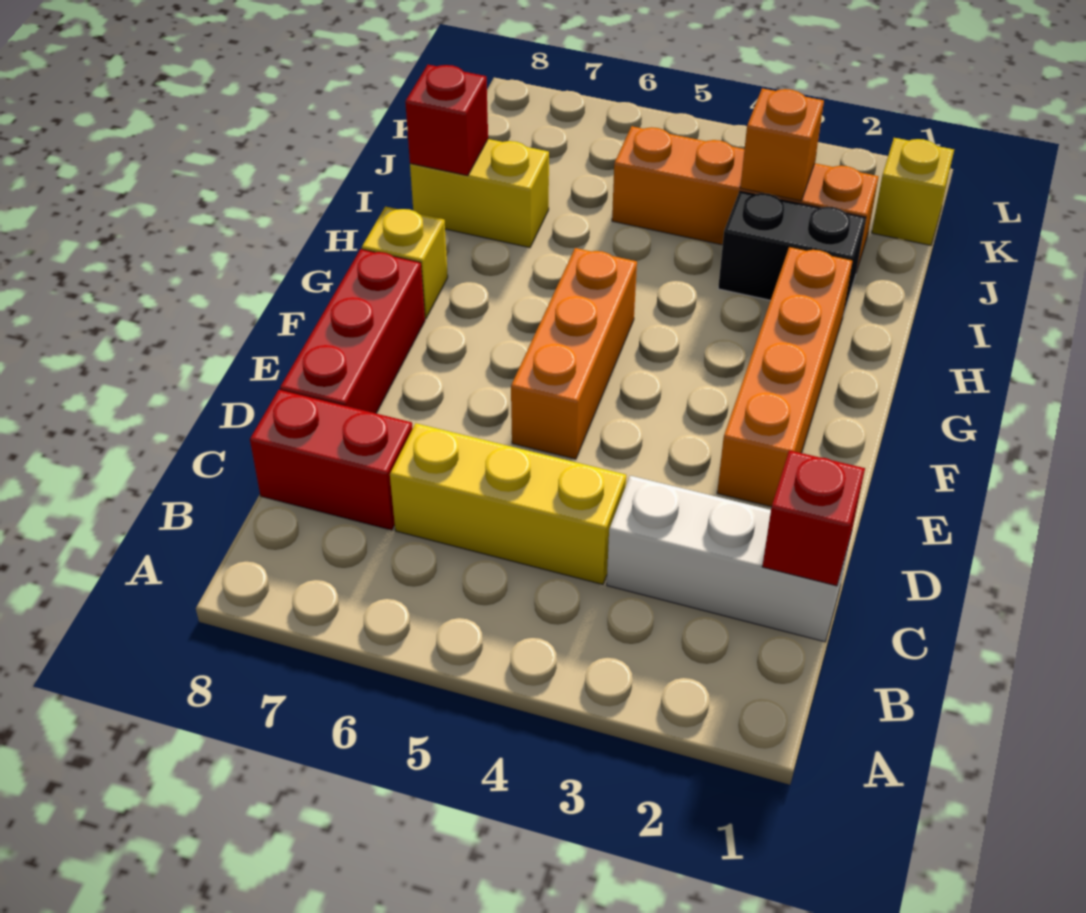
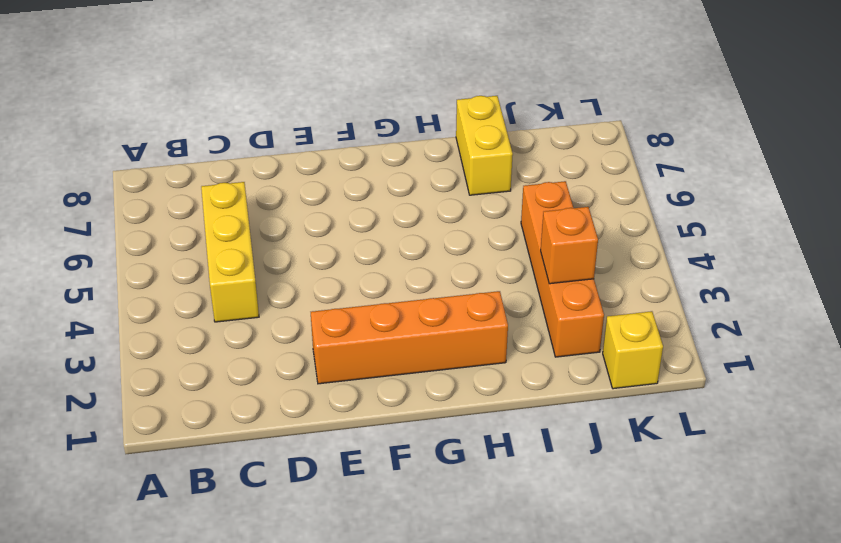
none -> white 1x3 brick [607,476,851,642]
none -> red 1x2 brick [250,390,413,530]
none -> red 1x3 brick [280,249,425,413]

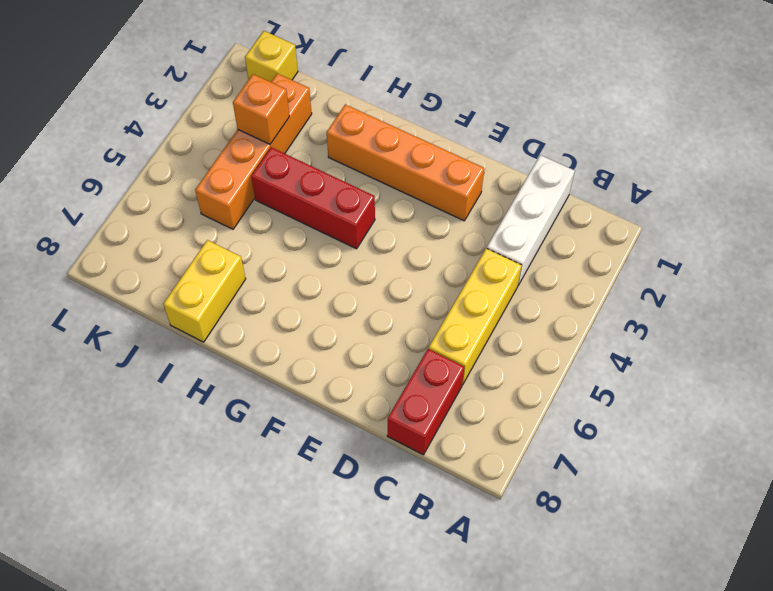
red 1x3 brick [251,147,375,249] -> red 1x3 brick moved to [280,249,425,413]
none -> orange 1x3 brick [511,248,637,459]
none -> yellow 1x1 brick [362,207,448,318]
none -> black 1x2 brick [718,191,866,314]

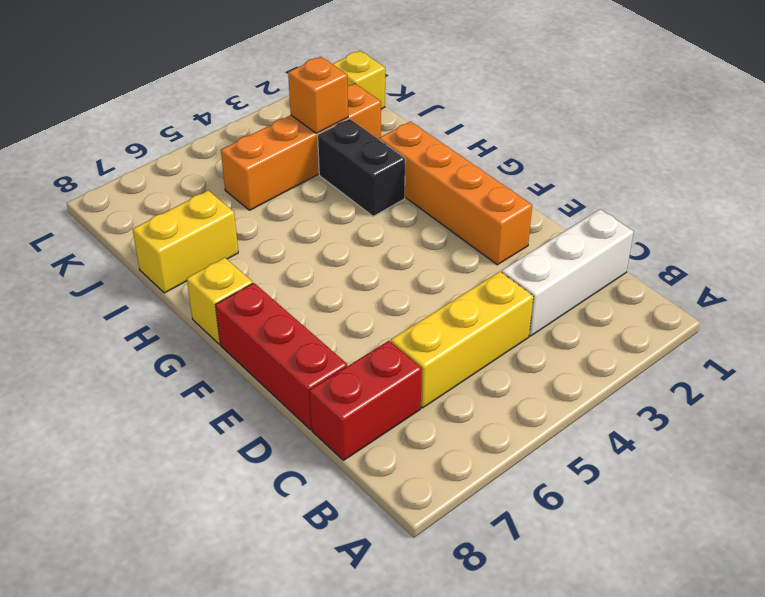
black 1x2 brick [318,119,405,216] -> black 1x2 brick turned to [718,191,866,314]
none -> orange 1x3 brick [511,248,637,459]
none -> red 1x1 brick [762,450,865,586]
none -> red 1x1 brick [405,65,488,176]

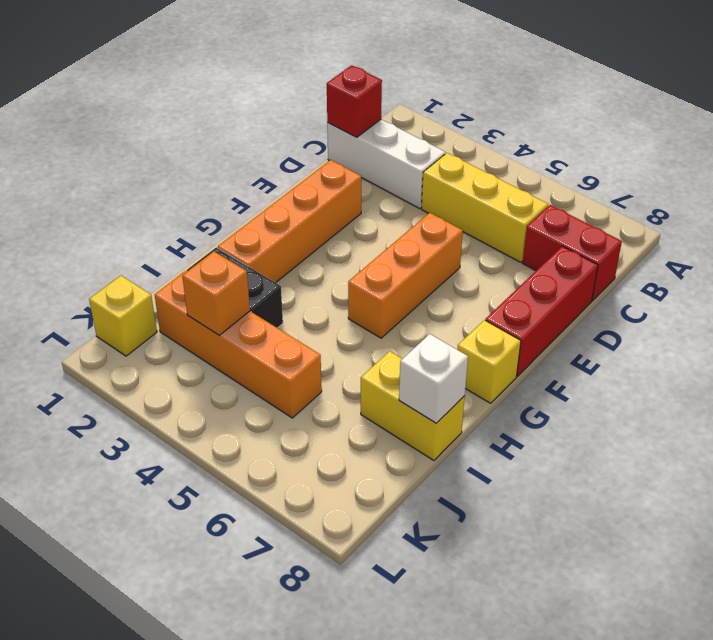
white 1x1 brick [399,334,468,423] -> red 1x1 brick [405,65,488,176]

